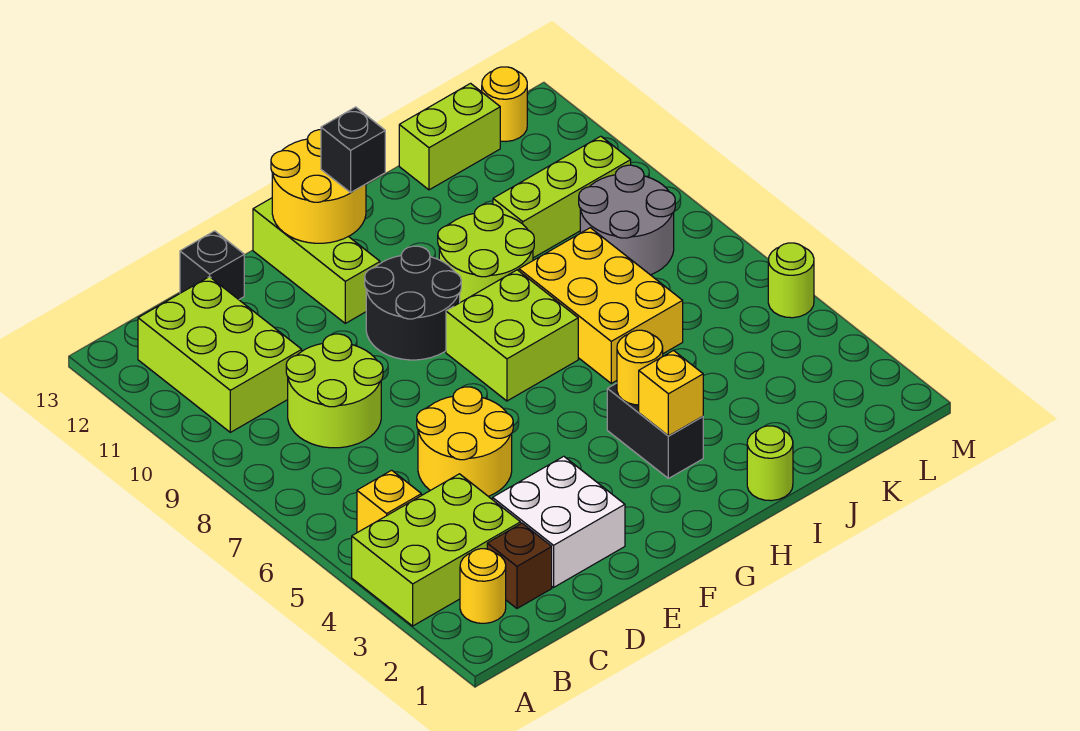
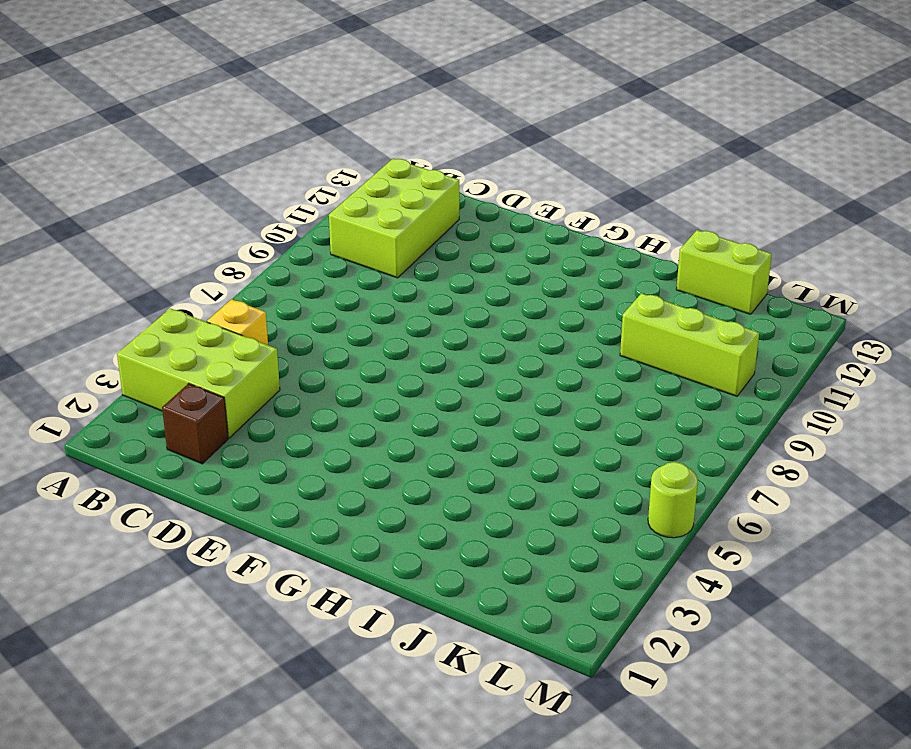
none -> yellow 1x1 round brick [460,549,506,623]
none -> lime 2x2 round brick [286,334,383,448]
none -> white 2x2 brick [493,456,625,587]

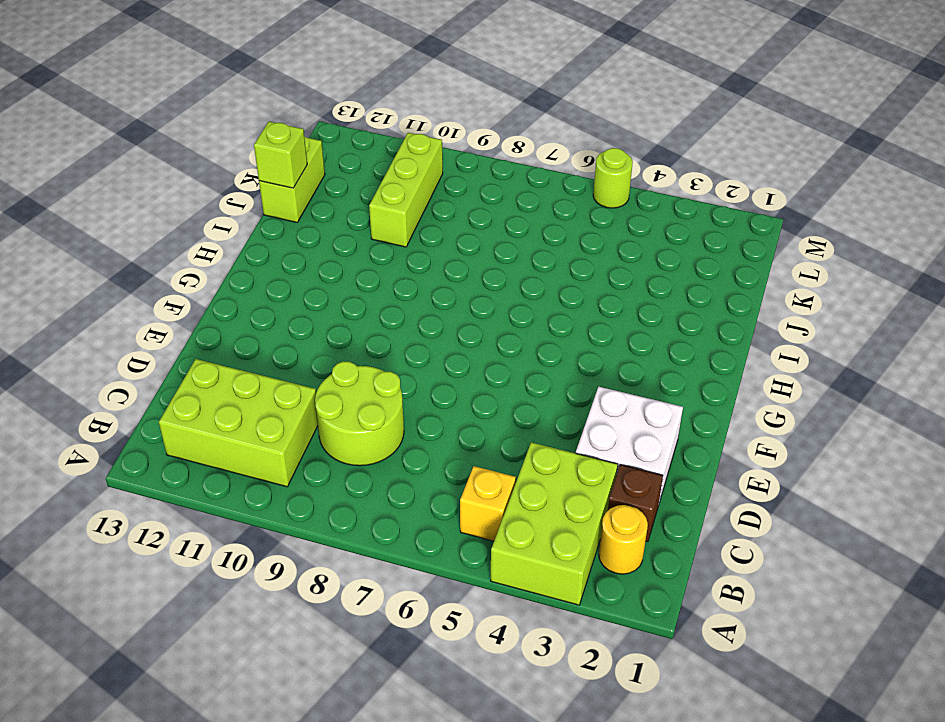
lime 1x1 brick [254,122,307,188] -> none
none -> yellow 2x2 round brick [417,387,513,496]
none -> black 1x1 brick [180,231,244,299]
none -> black 2x2 round brick [365,246,461,360]

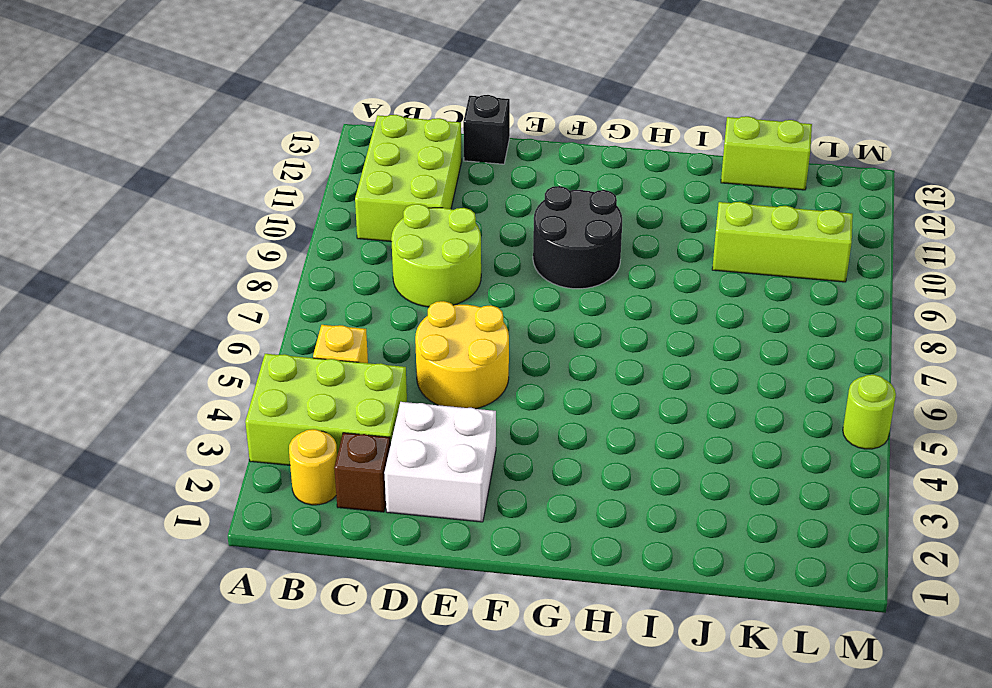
none -> lime 1x3 brick [253,198,380,323]
none -> lime 2x2 brick [446,270,578,401]
none -> black 1x2 brick [607,383,703,479]

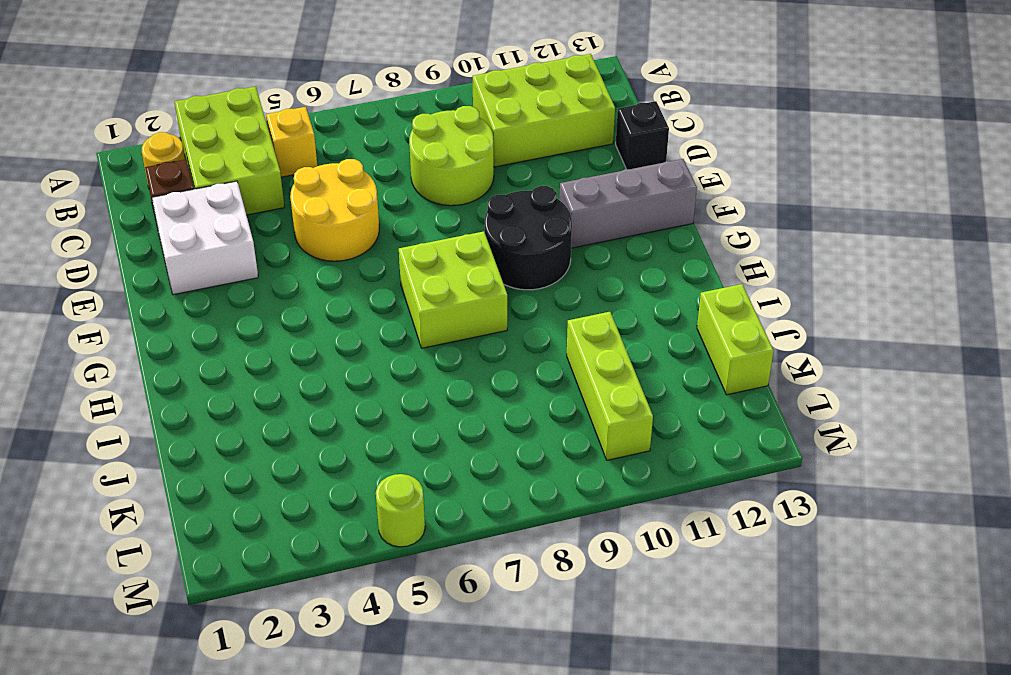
grey 1x3 brick [559,159,697,248] -> lime 1x3 brick [253,198,380,323]
none -> black 1x2 brick [607,383,703,479]
none -> lime 2x2 round brick [438,204,534,302]
none -> lime 1x1 round brick [747,426,793,501]

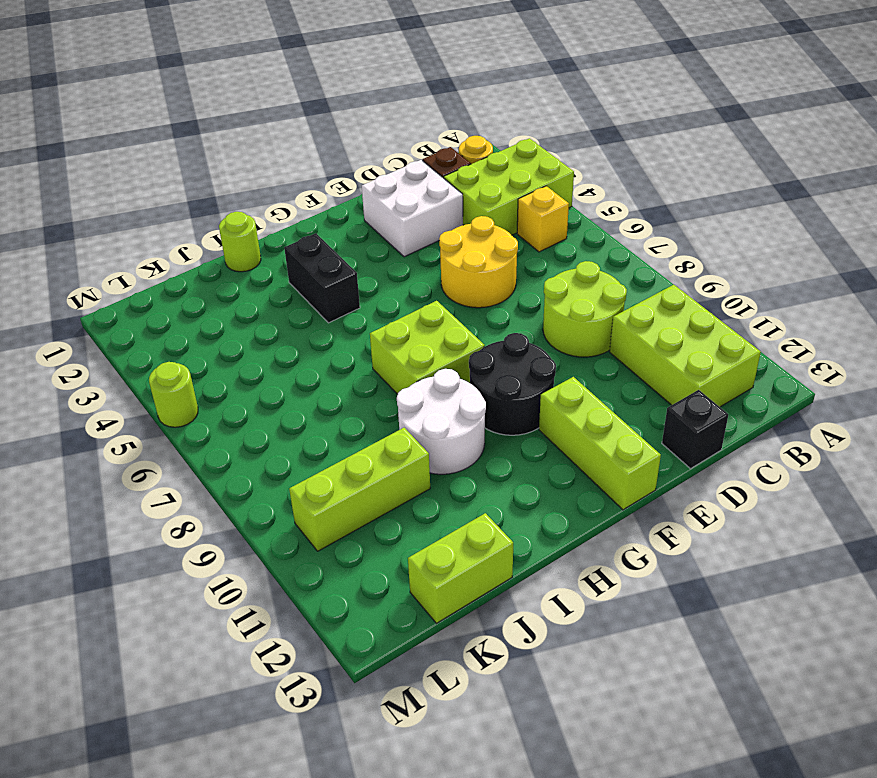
white 2x2 round brick [397,369,486,474] -> lime 2x2 round brick [438,204,534,302]
none -> yellow 2x3 brick [519,228,683,383]
none -> grey 2x2 round brick [579,165,675,275]
none -> yellow 1x1 round brick [482,67,527,142]

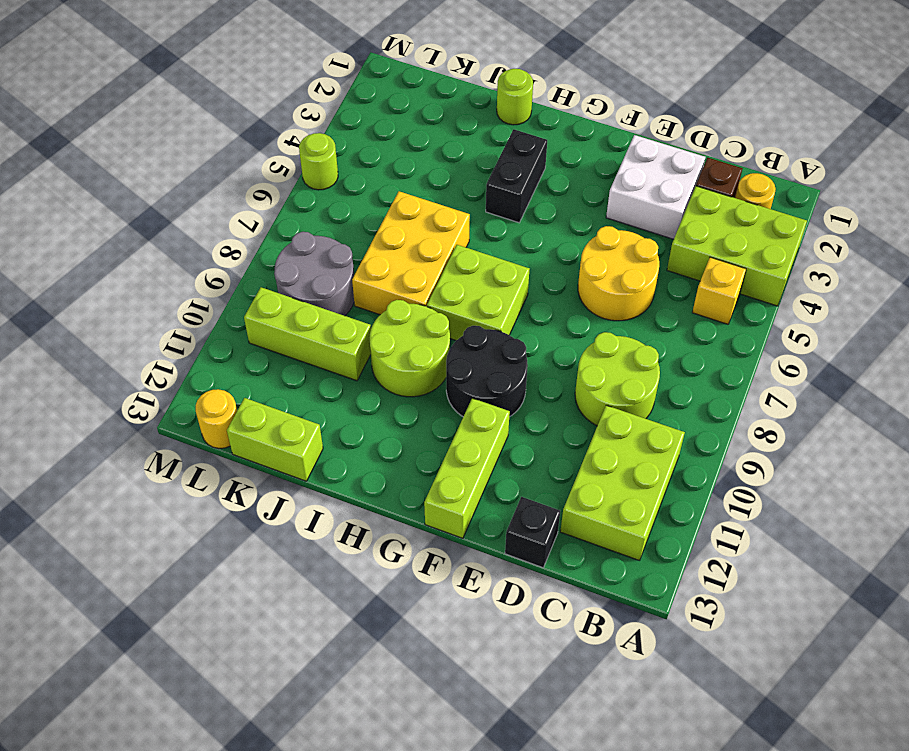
none -> yellow 2x2 round brick [271,130,366,243]
none -> yellow 1x1 brick [639,350,703,436]
none -> yellow 1x1 round brick [617,330,663,405]

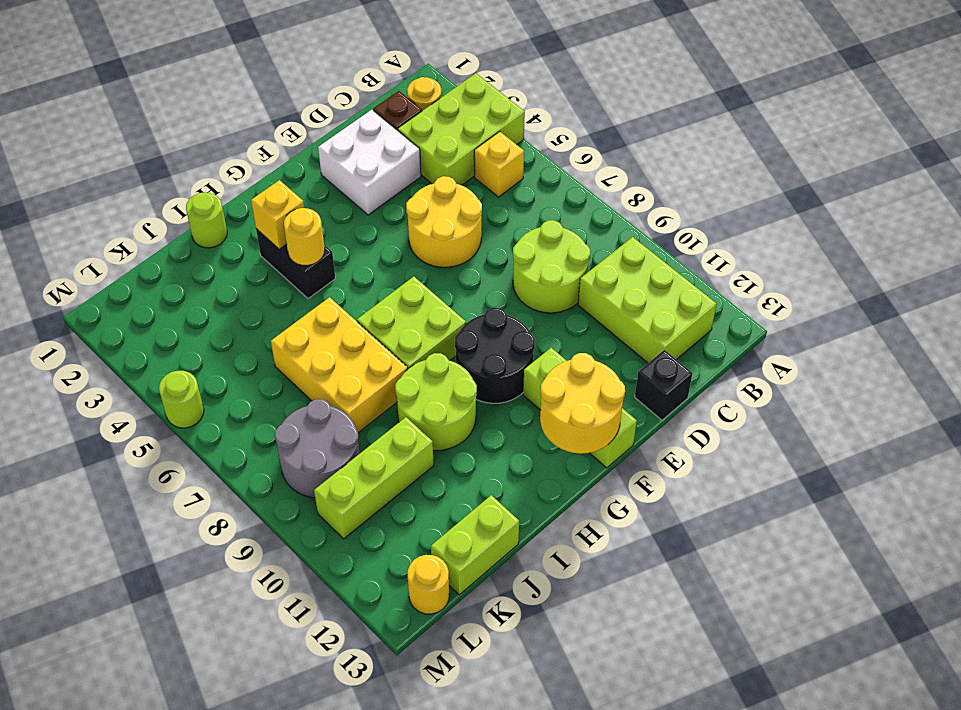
none -> black 1x1 brick [321,107,385,192]

